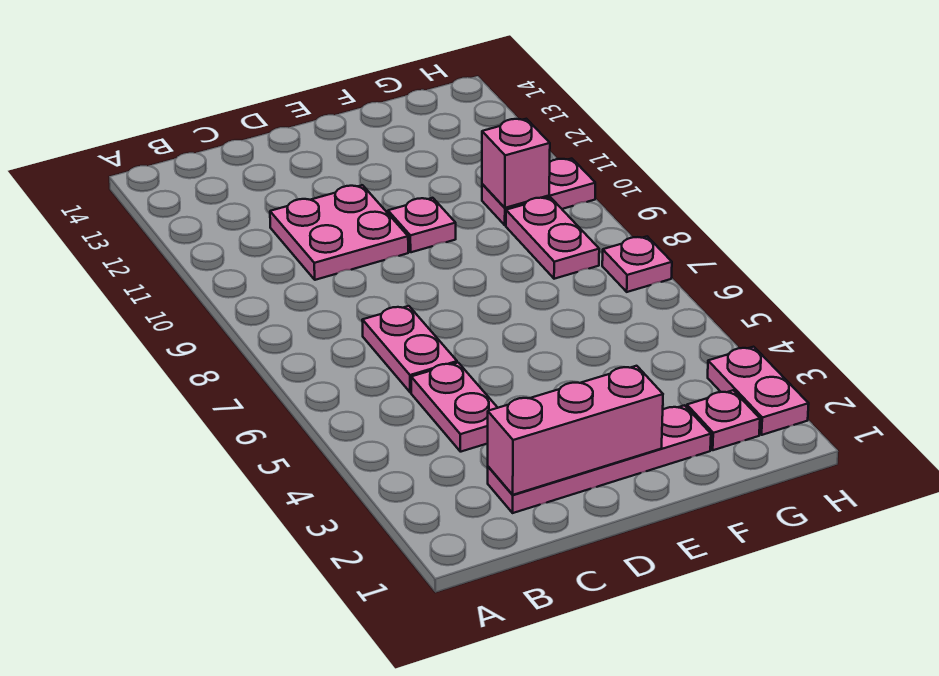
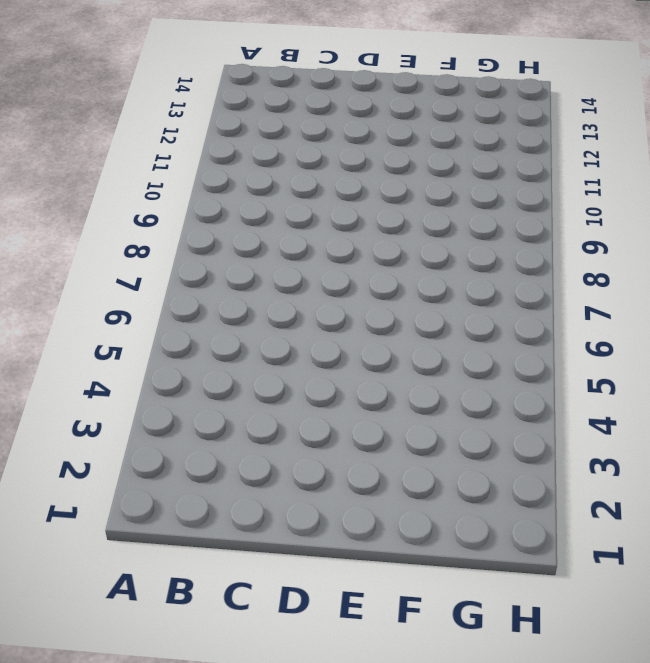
none -> pink 1x4 plate [488,405,711,513]
none -> pink 1x2 plate [411,363,498,452]
none -> pink 1x2 plate [362,306,457,392]

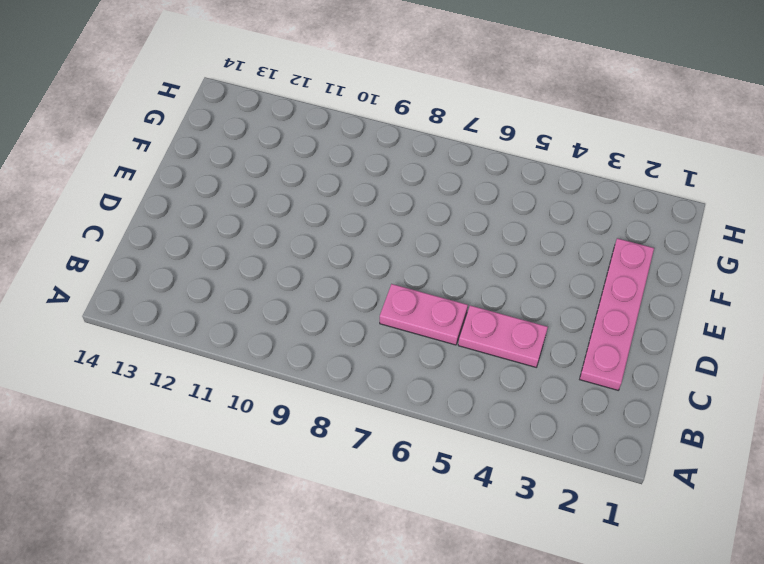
none -> pink 2x2 plate [270,185,408,280]
none -> pink 1x1 plate [388,198,456,252]
none -> pink 1x1 plate [687,390,760,450]

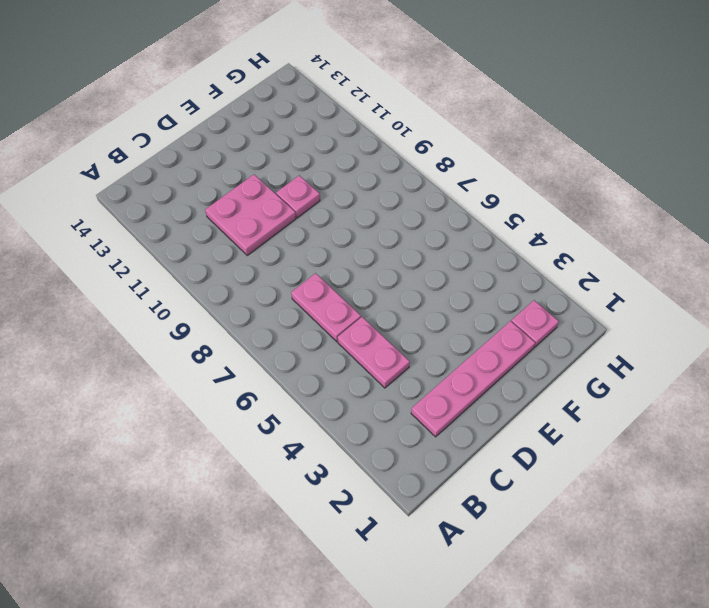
none -> pink 1x2 plate [506,197,599,279]
none -> pink 1x2 plate [482,159,595,225]
none -> pink 1x2 plate [708,347,809,435]

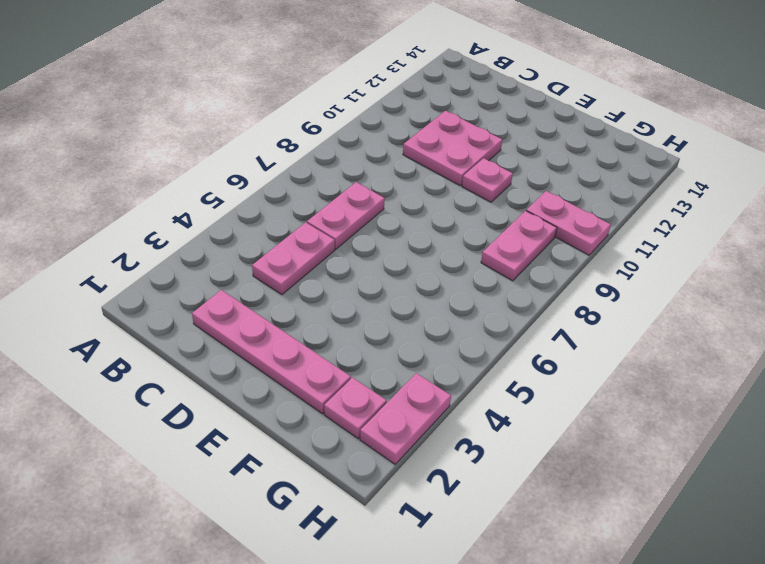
none -> pink 1x1 plate [602,236,672,292]
none -> pink 1x3 brick [488,366,663,495]
none -> pink 1x1 brick [482,119,550,208]

